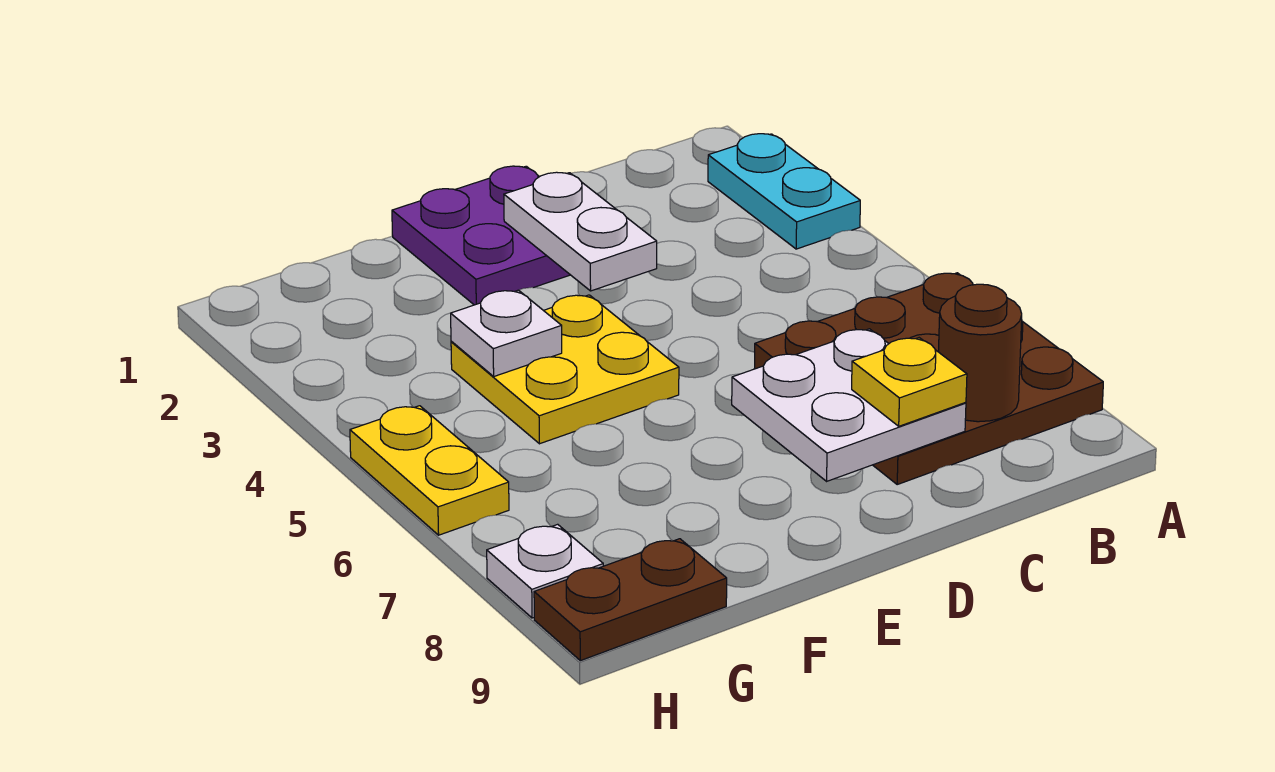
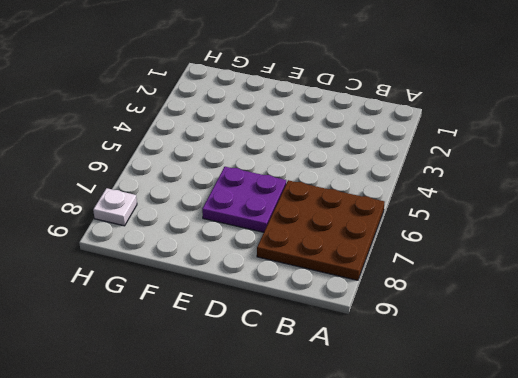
purple 2x2 plate [202,167,286,232] -> purple 2x2 plate moved to [392,166,570,305]
none -> cyan 1x2 plate [708,134,860,249]
none -> yellow 2x2 plate [451,295,679,444]
none -> brown 1x2 plate [534,539,727,661]

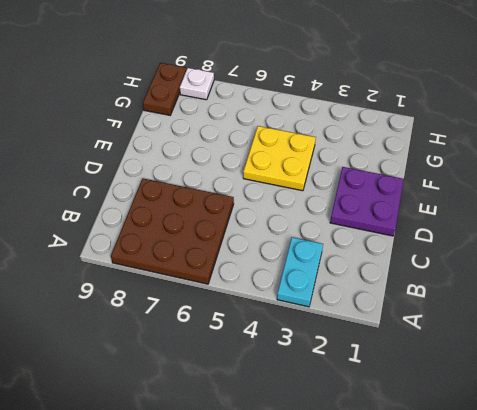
cyan 1x2 plate [277,237,323,307] -> cyan 1x2 plate turned to [708,134,860,249]
none -> yellow 1x2 plate [350,406,509,535]
none -> brown 1x1 round brick [938,284,1022,422]
none -> white 2x2 plate [732,329,966,481]

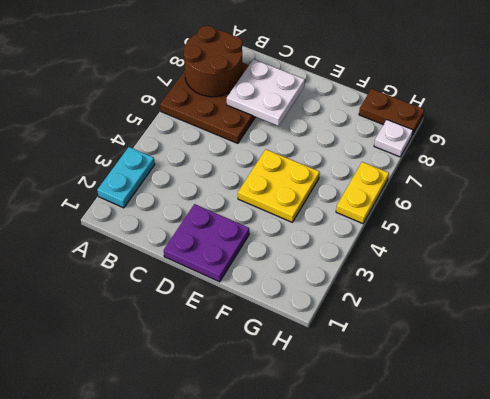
brown 2x2 round brick [184,26,242,97] -> brown 1x1 round brick [938,284,1022,422]
none -> white 1x2 plate [504,172,657,291]
none -> white 1x1 plate [451,290,562,376]
none -> yellow 1x1 plate [852,338,967,426]

